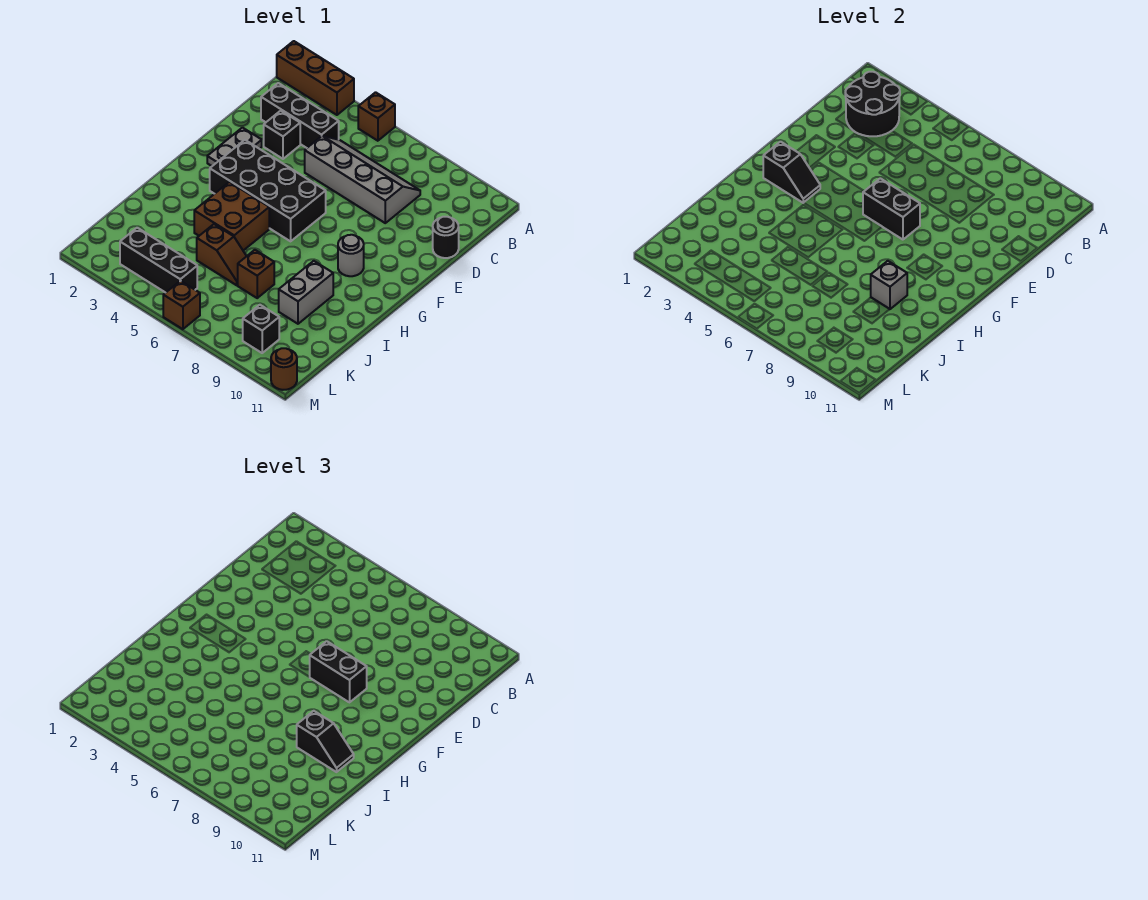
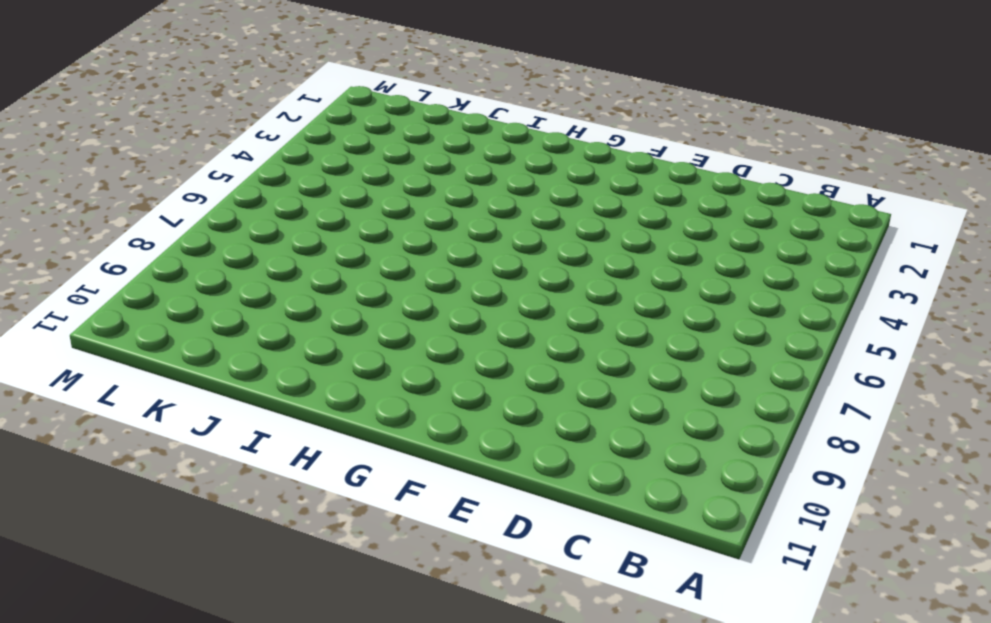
none -> brown 1x3 brick [277,41,354,115]
none -> brown 1x1 brick [358,92,395,141]
none -> black 1x3 brick [261,83,339,148]

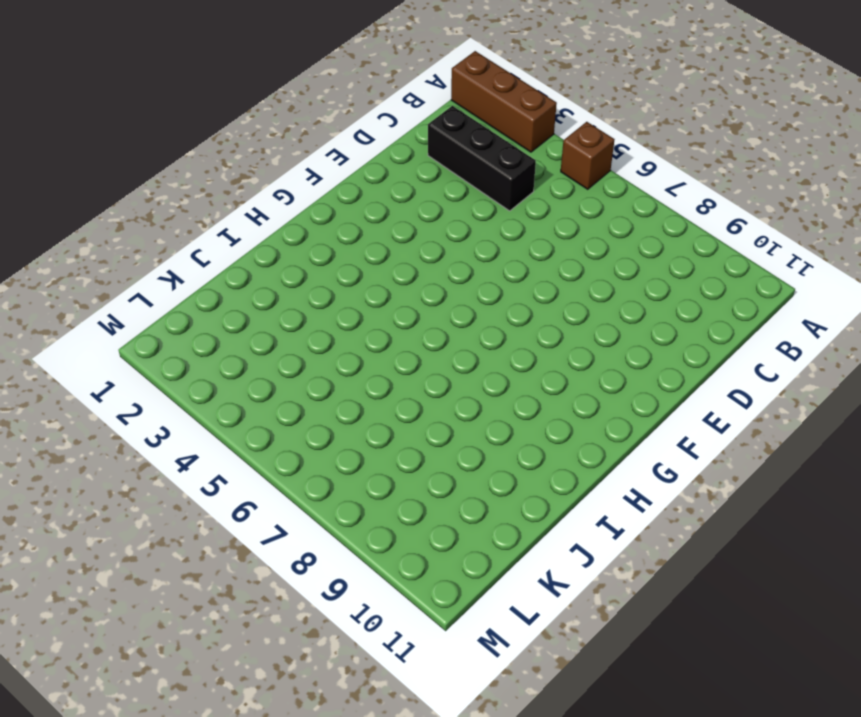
none -> grey 2x4 slope [305,136,420,223]
none -> black 1x1 brick [264,111,300,159]
none -> black 1x1 round brick [433,217,459,258]

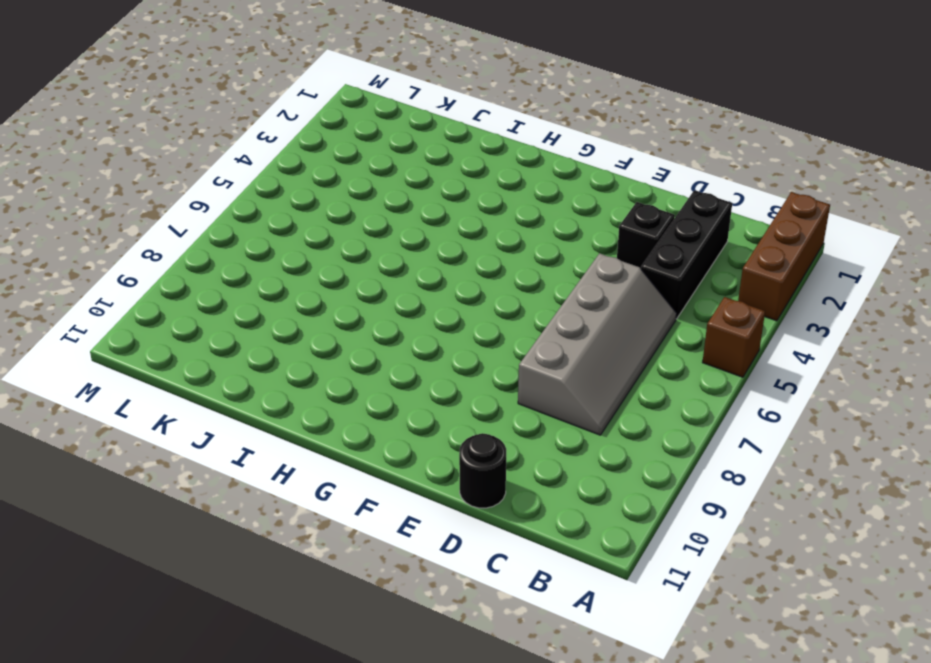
none -> grey 1x2 plate [207,128,262,166]
none -> black 2x4 brick [210,140,326,241]
none -> grey 1x1 round brick [338,235,364,276]

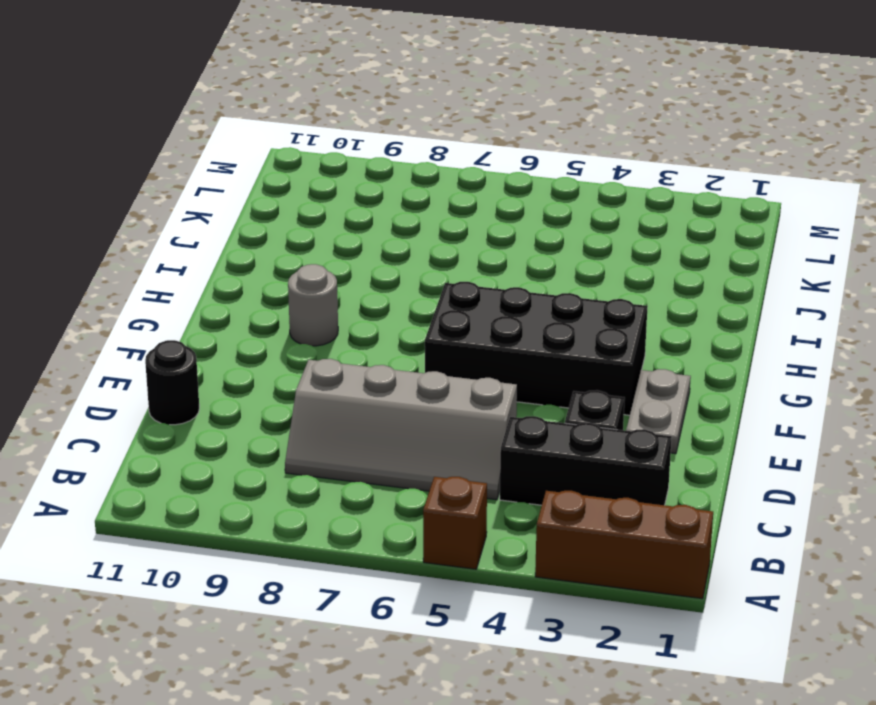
none -> brown 2x2 brick [194,182,269,251]
none -> grey 1x2 brick [279,261,333,324]
none -> brown 1x2 slope [197,224,246,285]

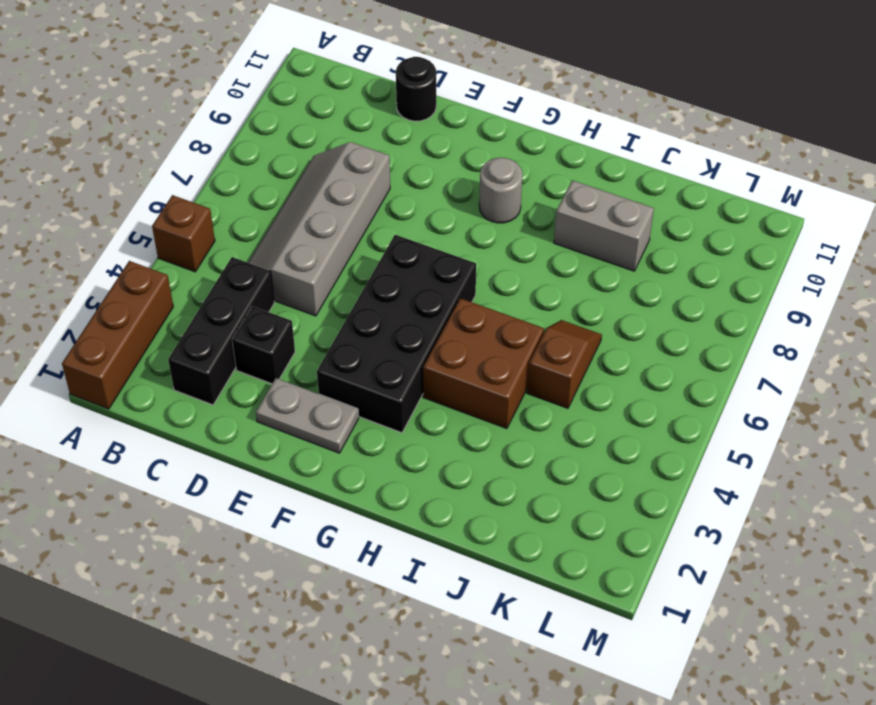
none -> brown 1x1 brick [238,250,274,298]
none -> black 1x3 brick [120,228,197,293]
none -> black 1x1 brick [243,305,279,353]

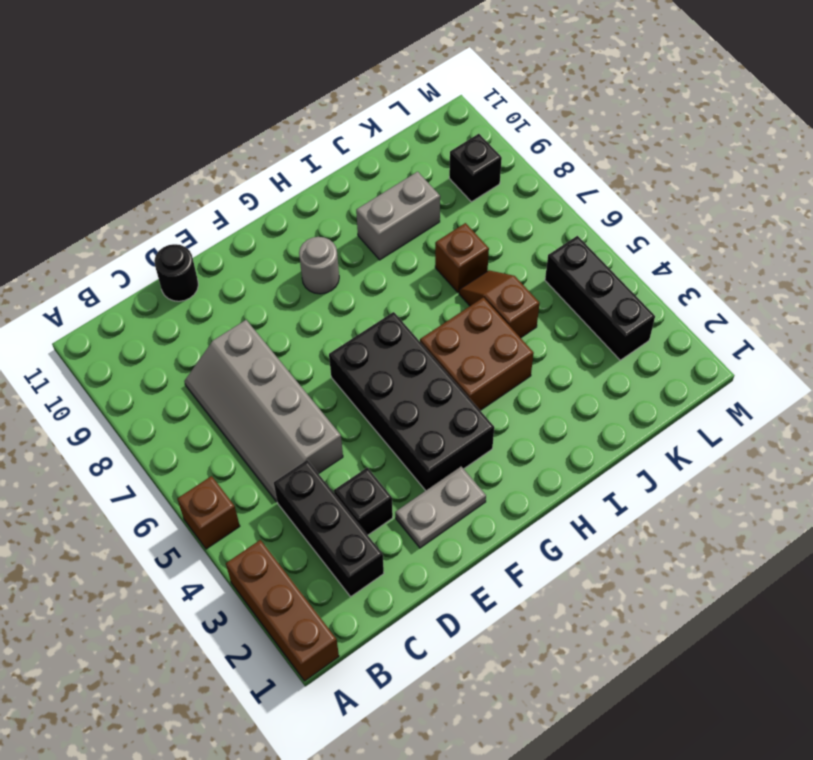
none -> brown 1x1 brick [163,281,200,329]
none -> brown 1x1 round brick [271,348,297,390]
none -> black 2x2 round brick [845,72,900,136]

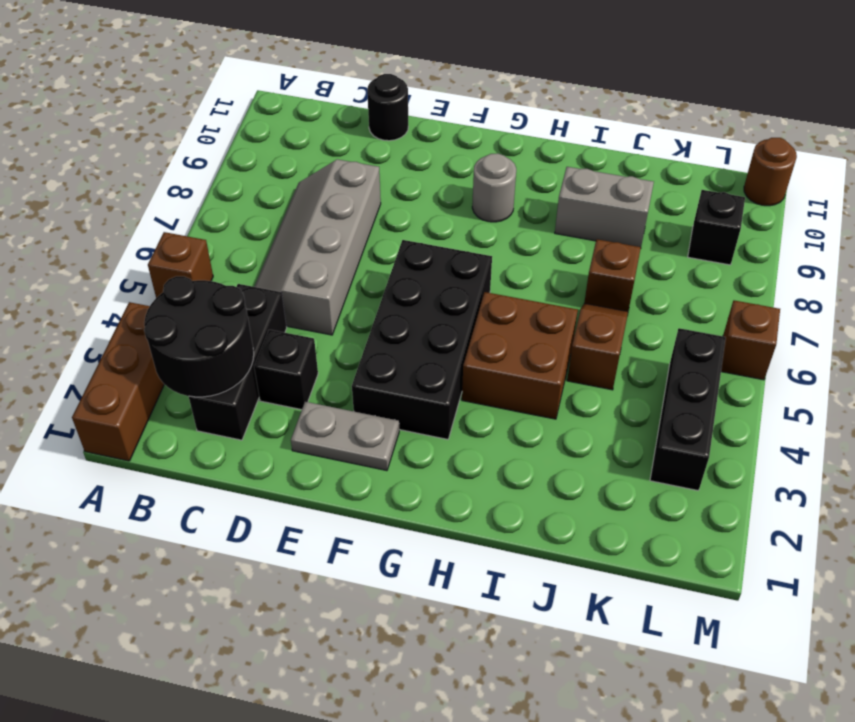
none -> black 1x2 brick [863,178,920,240]
none -> black 1x2 slope [763,142,820,203]
none -> grey 1x1 brick [871,261,907,309]

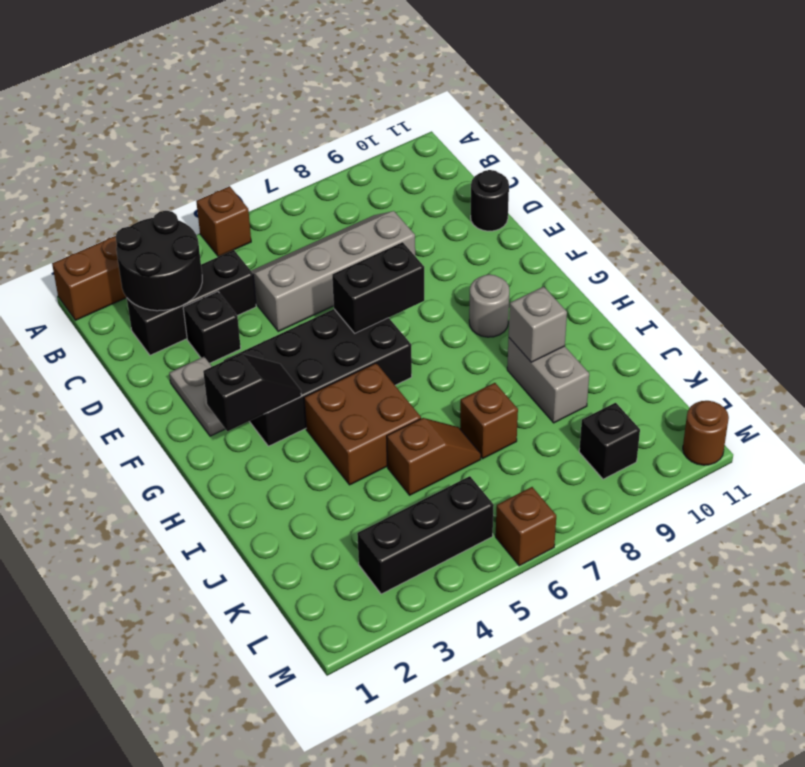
none -> black 1x2 brick [310,641,367,702]
none -> black 1x2 slope [297,711,354,772]

